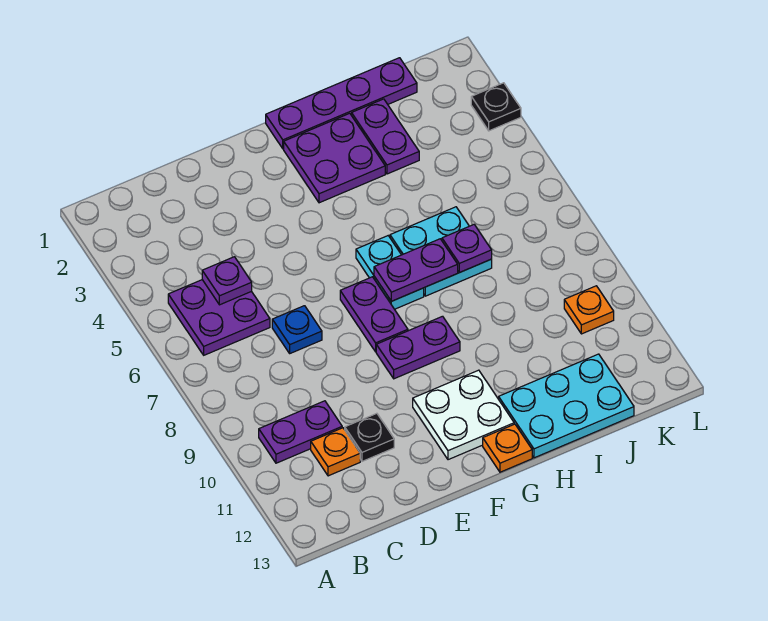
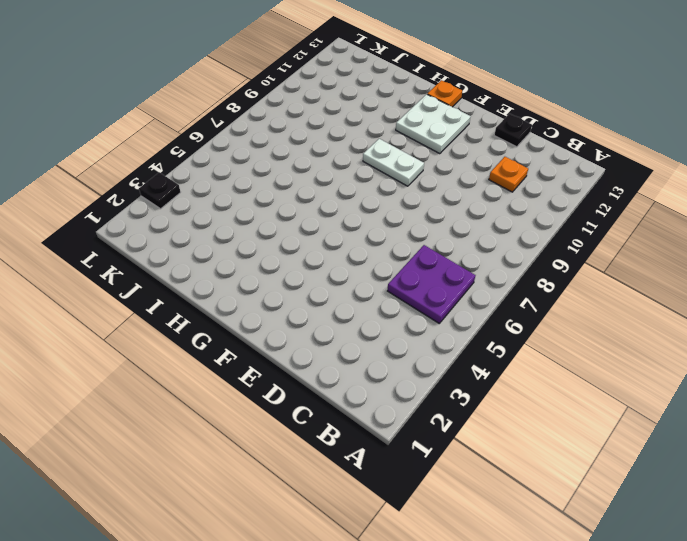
black 1x1 plate [494,114,532,147] -> black 1x1 plate moved to [345,413,394,461]
white 1x2 plate [363,139,424,186] -> purple 1x2 plate [376,316,460,379]
none -> purple 1x2 plate [259,401,342,463]
none -> blue 1x1 plate [272,306,322,353]
none -> purple 1x2 plate [340,277,408,352]

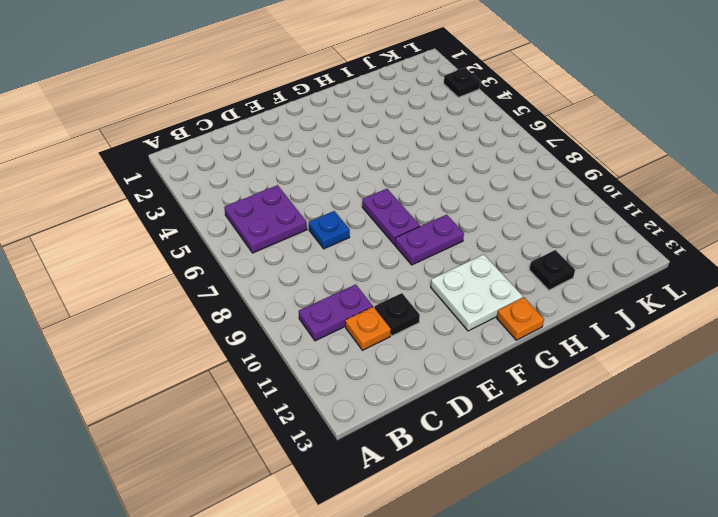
black 1x1 plate [529,250,575,290] -> cyan 2x3 plate [499,354,634,458]
none -> purple 1x4 plate [266,58,417,149]
none -> purple 2x2 plate [284,113,385,203]
none -> cyan 1x2 plate [356,236,424,309]

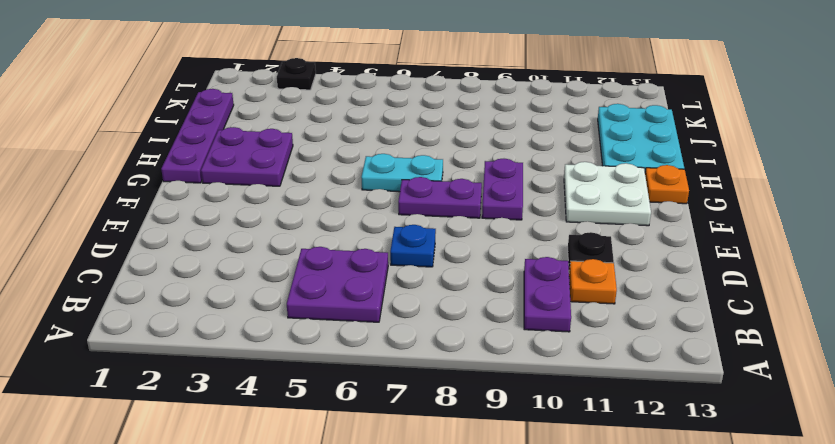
none -> cyan 2x2 plate [390,207,492,296]
none -> purple 1x2 plate [352,99,419,174]
none -> orange 1x1 plate [564,286,614,334]

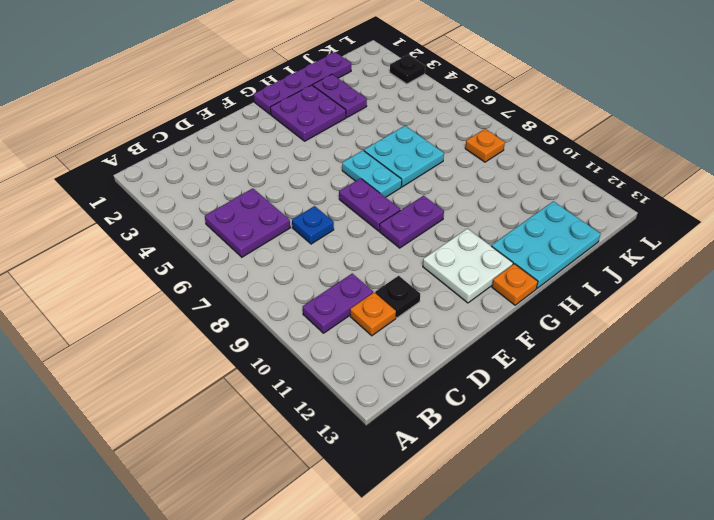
orange 1x1 plate [465,129,505,162] -> orange 1x1 plate moved to [564,286,614,334]
none -> purple 1x1 plate [202,257,252,305]
none -> purple 1x2 plate [374,239,458,301]
none -> purple 1x1 plate [442,225,492,273]

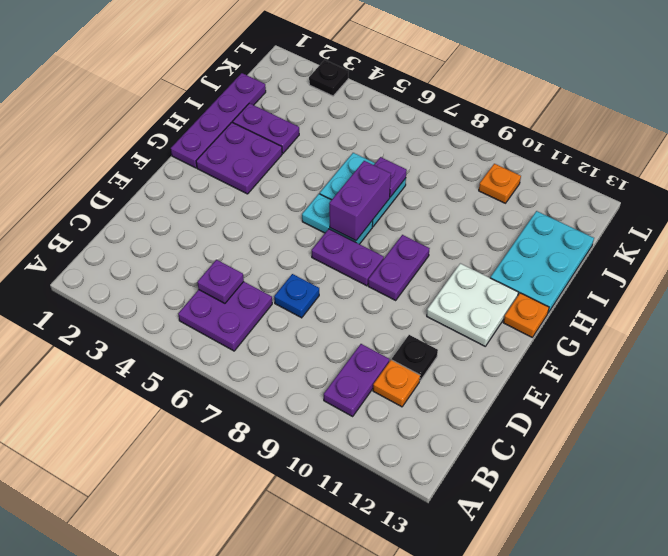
purple 1x2 brick [329,161,391,241] -> purple 1x2 plate [374,239,458,301]

